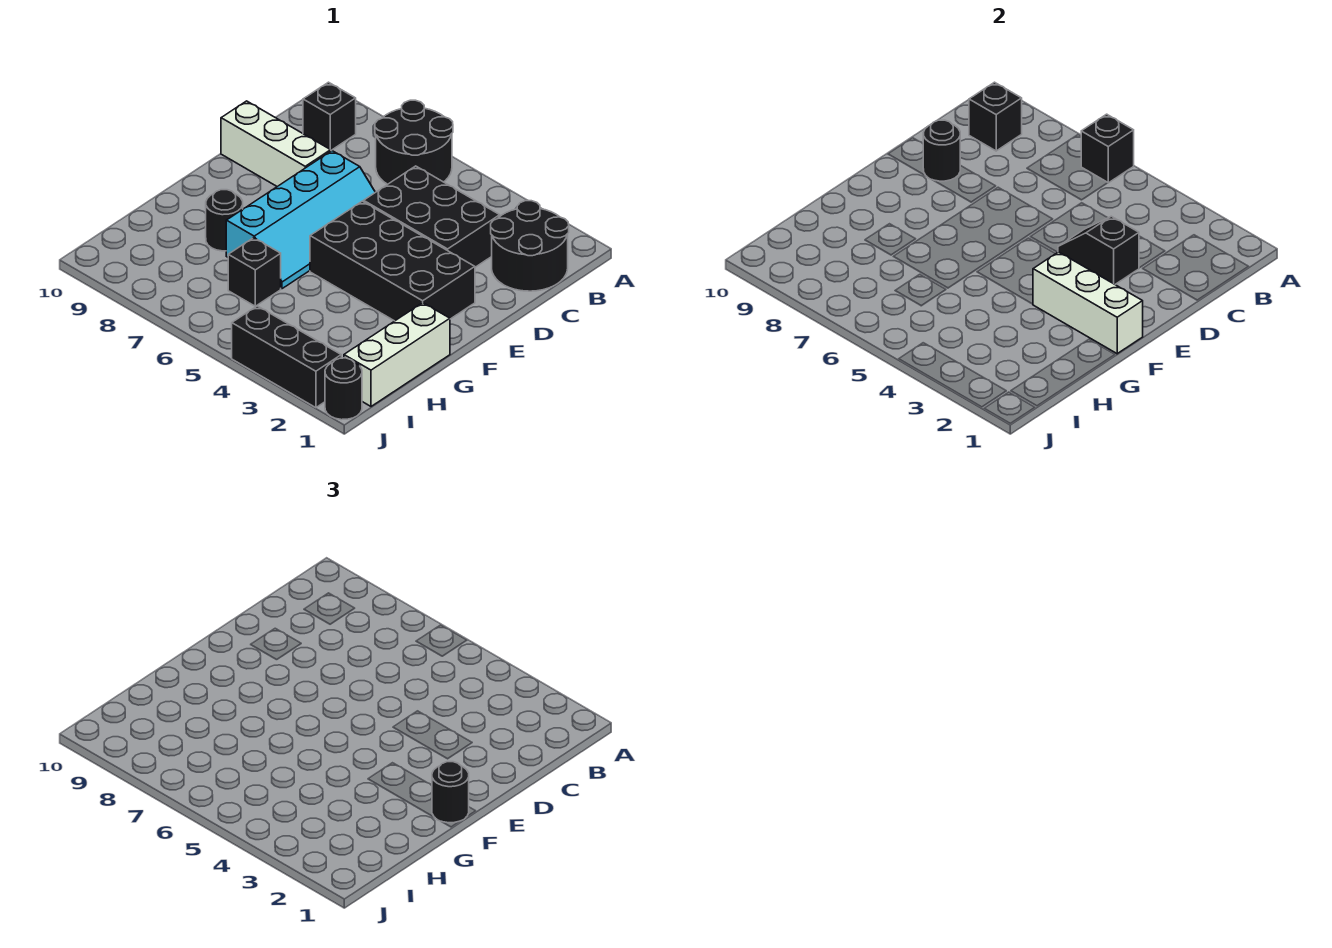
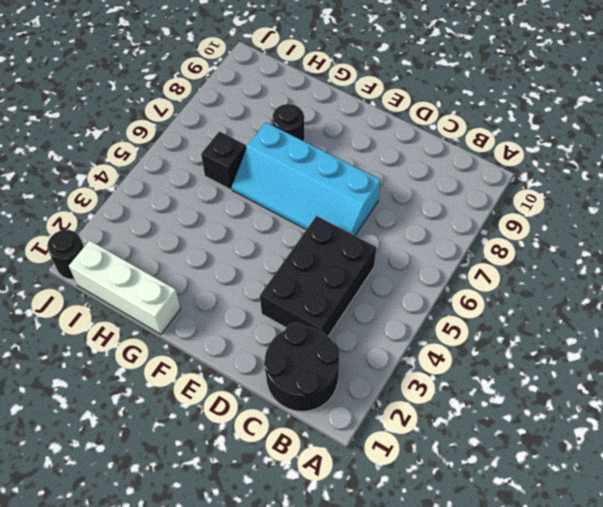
none -> black 2x2 round brick [375,100,453,184]
none -> black 1x1 brick [303,82,356,150]
none -> white 1x3 brick [221,101,331,186]

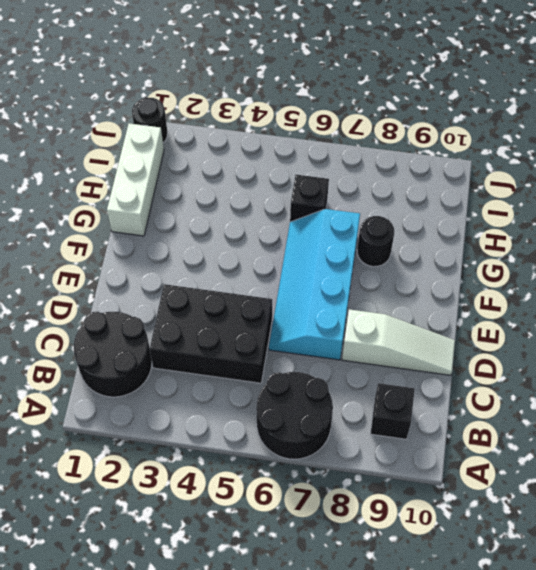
white 1x3 slope [342,309,455,375] -> white 1x3 brick [221,101,331,186]
none -> black 2x4 brick [310,201,475,321]
none -> black 1x3 brick [232,306,341,408]
none -> black 1x1 brick [1081,114,1134,183]

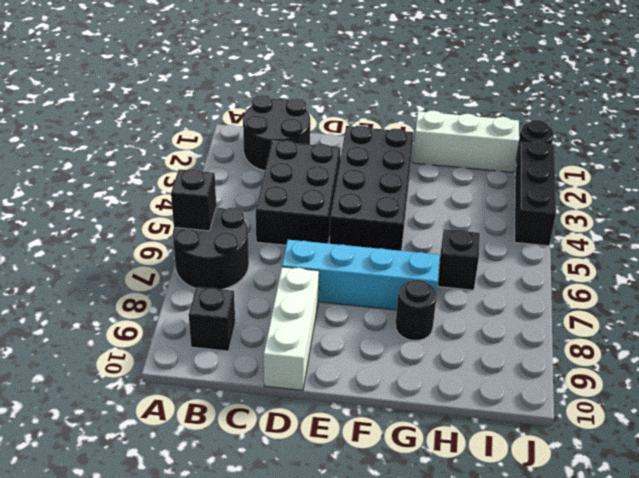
none -> black 1x1 brick [969,82,1022,151]
none -> black 1x2 slope [1058,216,1139,284]
none -> black 1x1 round brick [923,120,960,181]

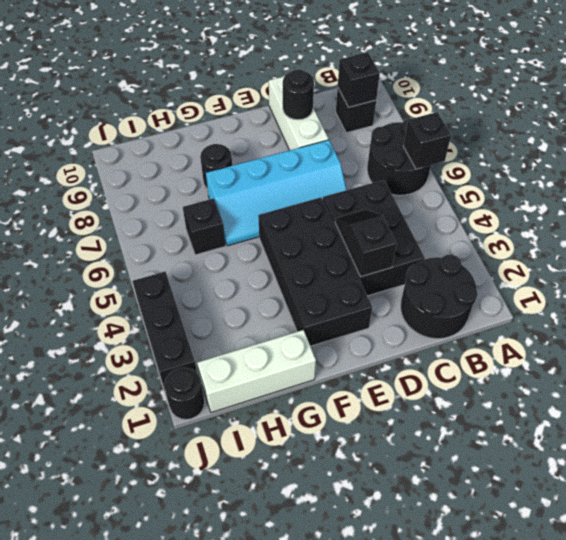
none -> white 1x3 brick [1033,252,1143,354]
none -> black 1x1 round brick [432,762,469,823]

